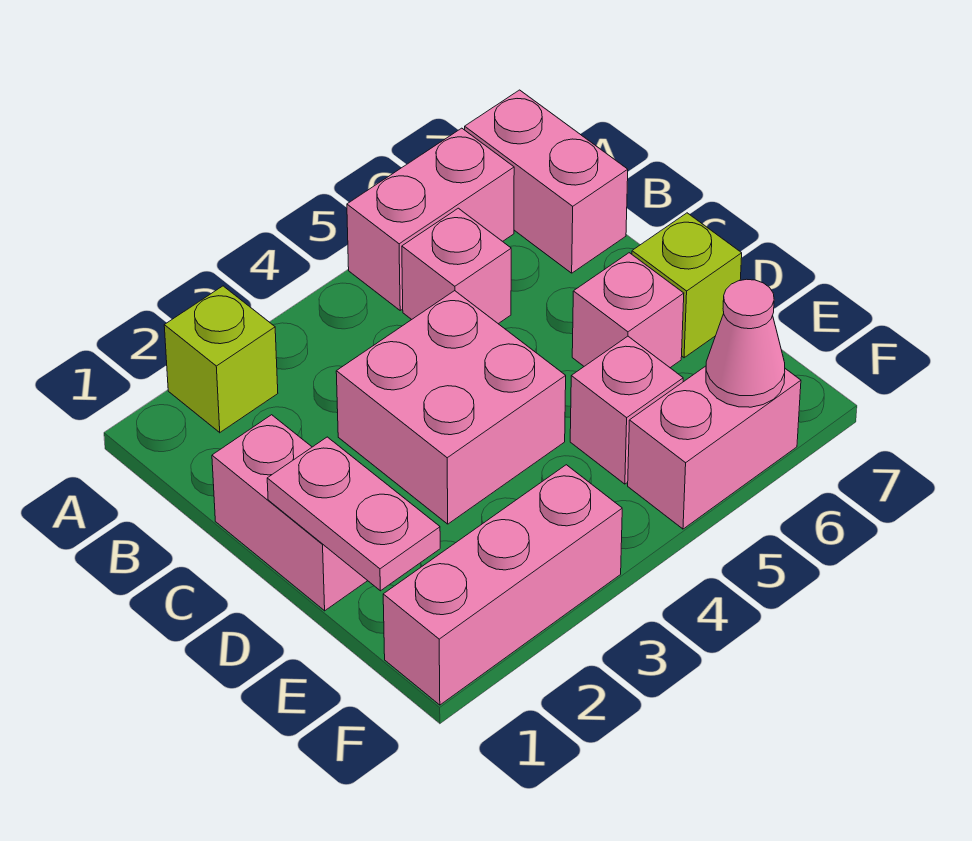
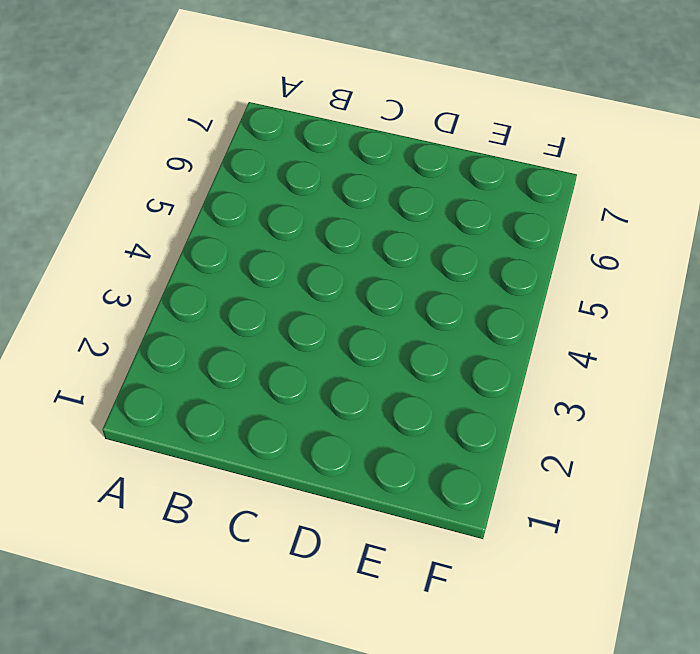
none -> lime 1x1 brick [164,286,278,433]
none -> pink 1x2 brick [347,128,514,310]
none -> pink 1x2 brick [465,90,628,273]

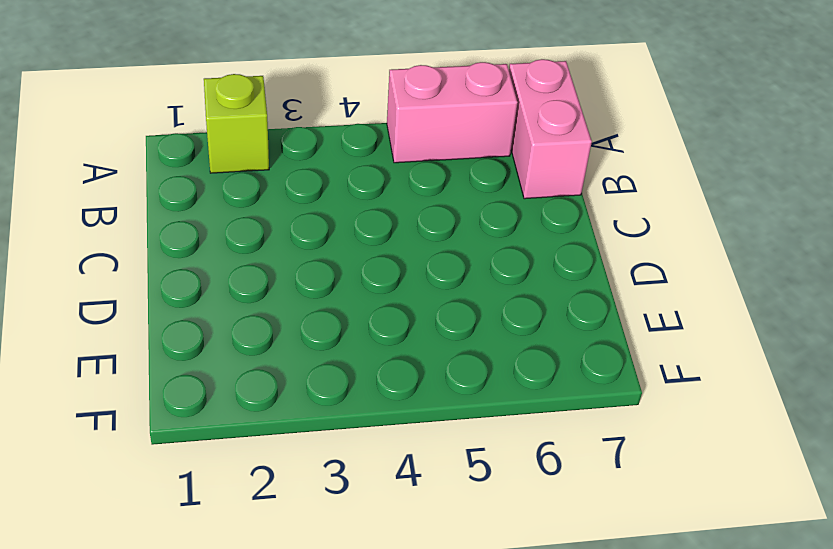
none -> pink 1x1 brick [402,208,511,324]
none -> pink 1x2 brick [212,415,368,611]
none -> pink 2x2 brick [336,291,566,524]

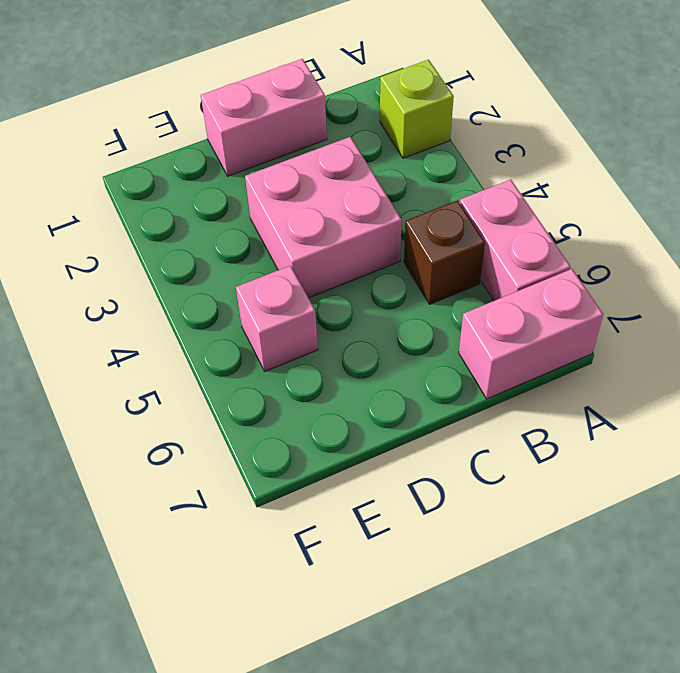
brown 1x1 brick [404,200,485,304] -> pink 1x1 brick [402,208,511,324]
none -> pink 1x1 brick [572,253,684,368]
none -> lime 1x1 brick [632,213,742,358]
none -> pink 1x3 brick [383,465,622,705]

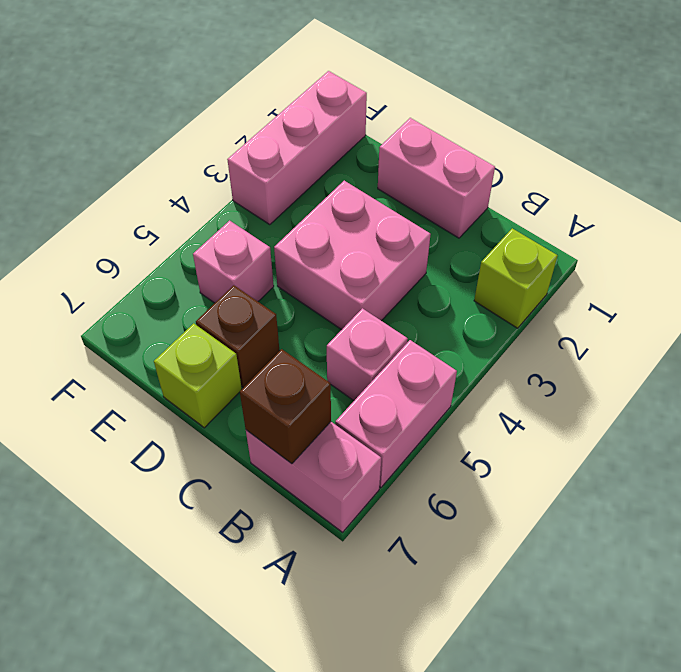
brown 1x1 brick [240,349,331,464] -> none
brown 1x1 brick [196,285,279,388] -> pink 1x1 brick [572,253,684,368]
none -> pink 1x2 brick [628,366,801,529]
none -> pink 1x2 plate [267,437,440,591]
none -> pink 1x1 cone [706,279,785,407]

